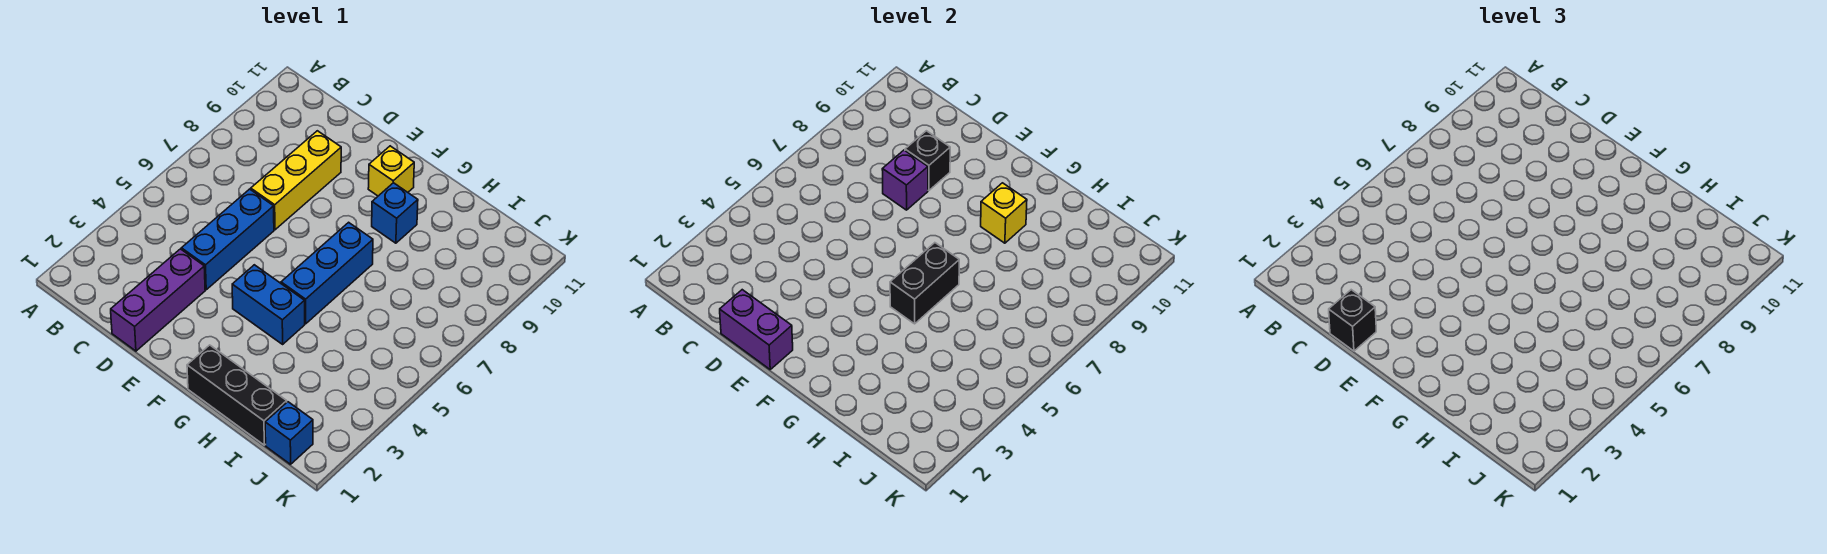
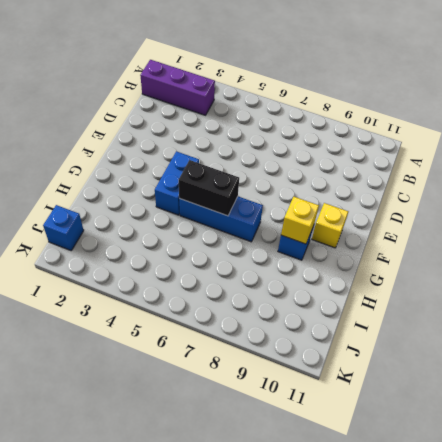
purple 1x3 brick [140,60,215,115] -> purple 1x3 brick moved to [111,249,205,351]
none -> blue 1x3 brick [181,189,274,290]
none -> yellow 1x3 brick [251,131,341,230]
none -> black 1x3 brick [187,345,287,445]

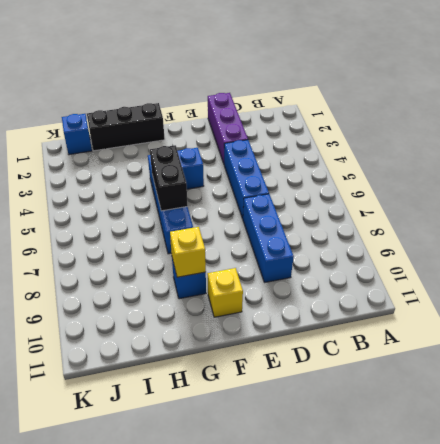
blue 1x3 brick [243,194,294,282] -> yellow 1x3 brick [251,131,341,230]
none -> purple 1x2 brick [720,290,793,369]
none -> purple 1x1 brick [882,150,928,210]
none -> black 1x1 brick [905,131,950,191]

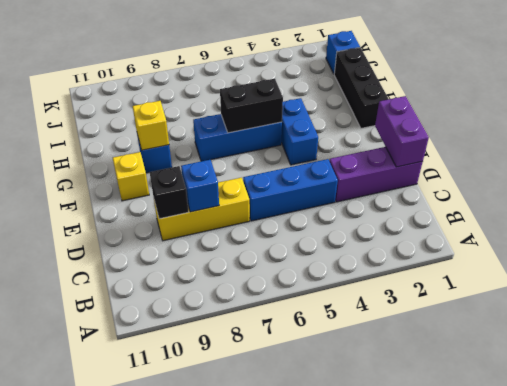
blue 1x1 brick [181,160,219,212] -> purple 1x1 brick [882,150,928,210]
none -> black 1x1 brick [1329,290,1376,351]

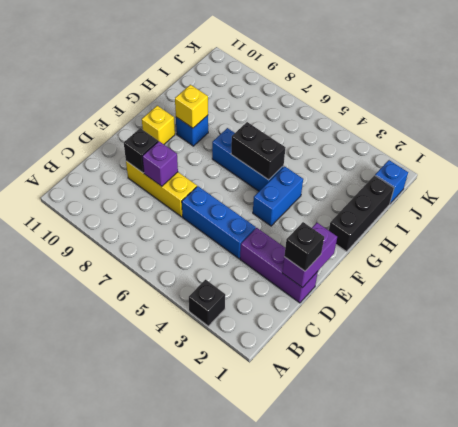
black 1x1 brick [189,280,225,326] -> none

